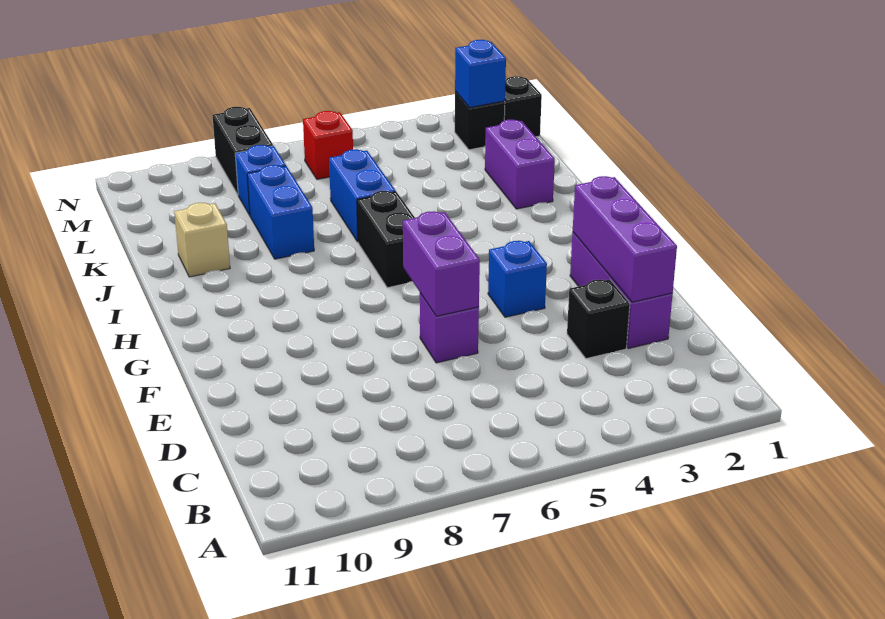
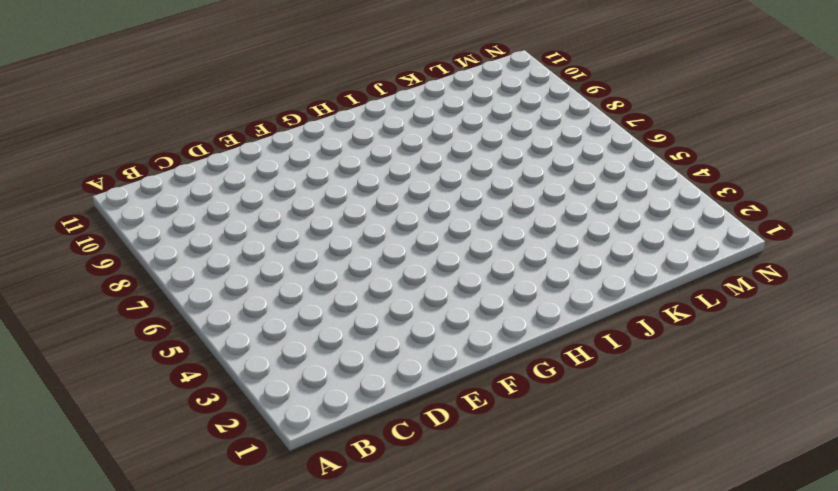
none -> purple 1x3 brick [570,232,673,349]
none -> black 1x1 brick [567,280,630,359]
none -> purple 1x1 brick [420,293,479,363]

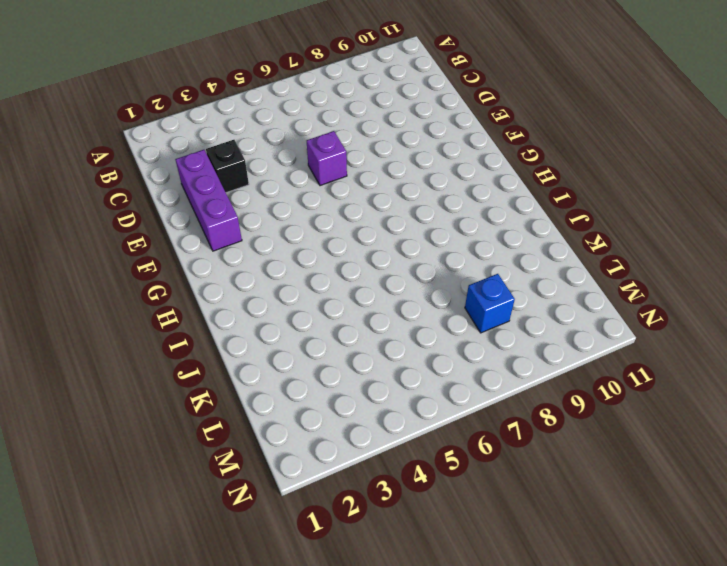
none -> blue 1x1 brick [488,241,547,317]
none -> black 1x2 brick [357,191,415,288]
none -> purple 1x2 brick [485,120,555,209]

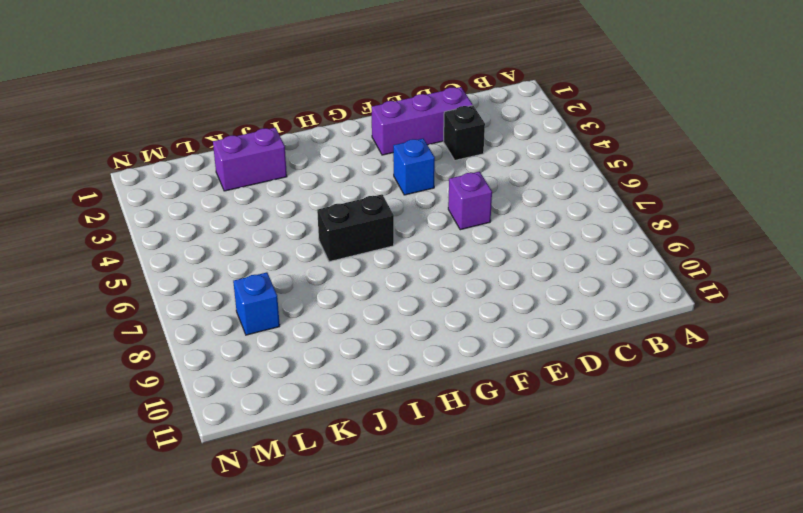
none -> blue 1x2 brick [329,149,396,242]
none -> blue 1x2 brick [247,165,314,259]
none -> tan 1x1 brick [174,203,230,277]

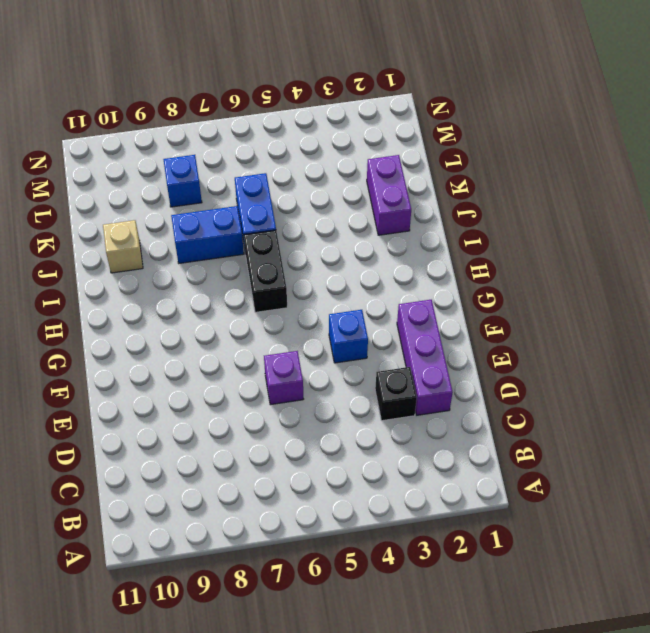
blue 1x2 brick [171,206,244,263] -> blue 1x2 brick turned to [247,165,314,259]
none -> black 1x1 brick [504,76,542,137]
none -> black 1x1 brick [455,91,505,150]
none -> red 1x1 brick [303,111,353,179]

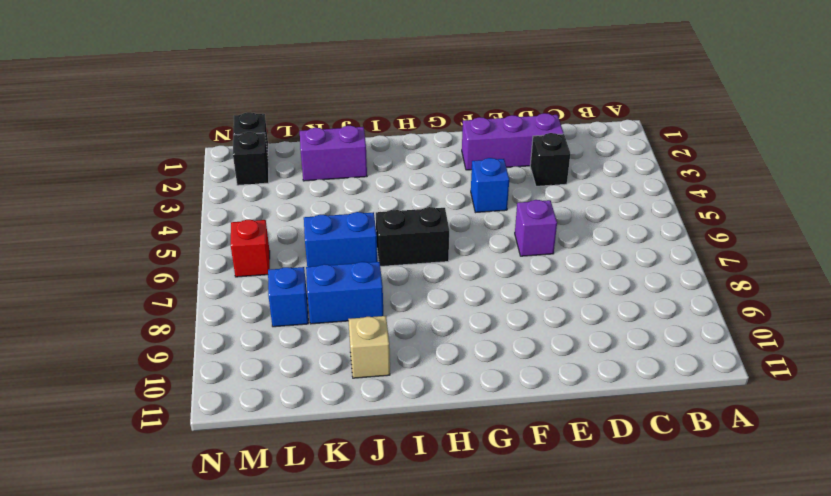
none -> black 1x2 brick [213,107,273,194]
none -> purple 1x3 brick [573,176,677,302]
none -> purple 1x2 brick [403,211,480,316]

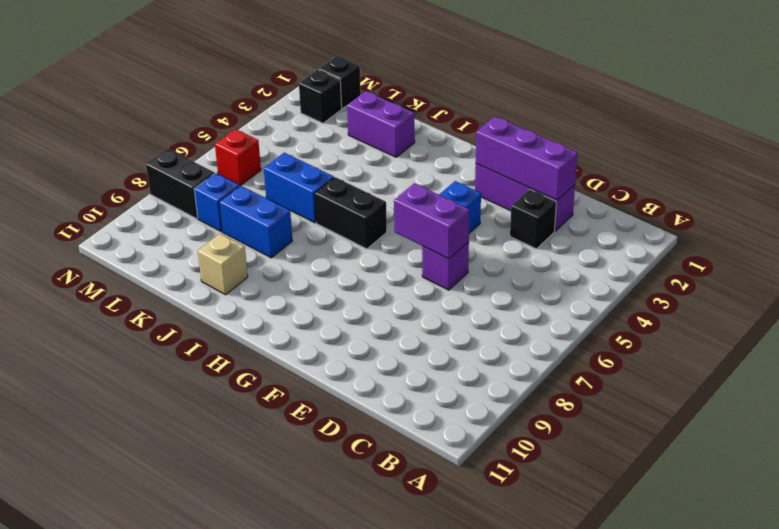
none -> blue 1x1 brick [455,40,506,108]

